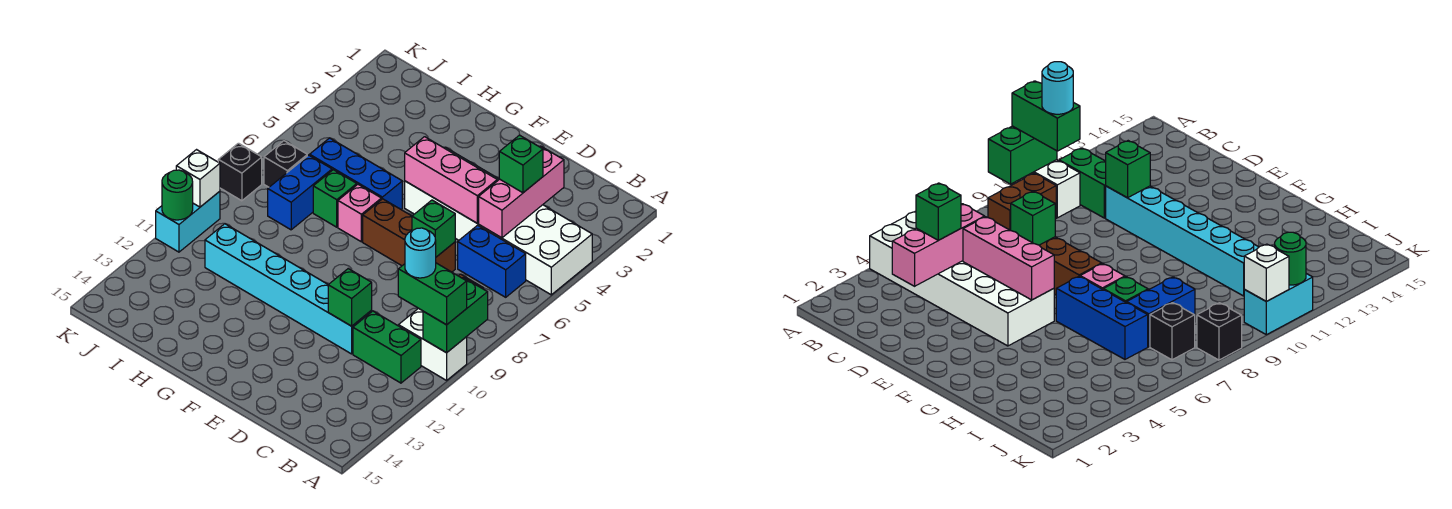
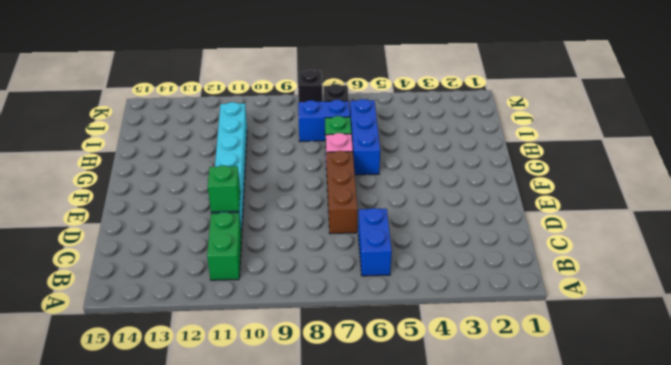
none -> white 2x6 brick [405,147,592,295]
none -> white 1x2 brick [398,308,467,380]
none -> brown 1x2 brick [988,173,1056,230]

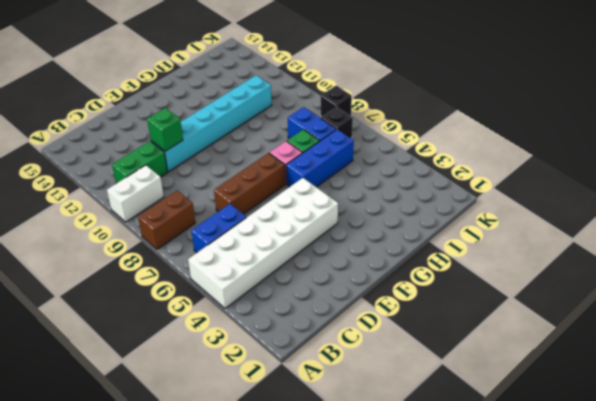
brown 1x2 brick [138,191,195,249] -> brown 1x2 brick turned to [988,173,1056,230]
none -> cyan 1x2 brick [156,191,220,252]
none -> green 1x2 brick [423,278,488,353]
none -> pink 1x3 brick [479,146,564,238]

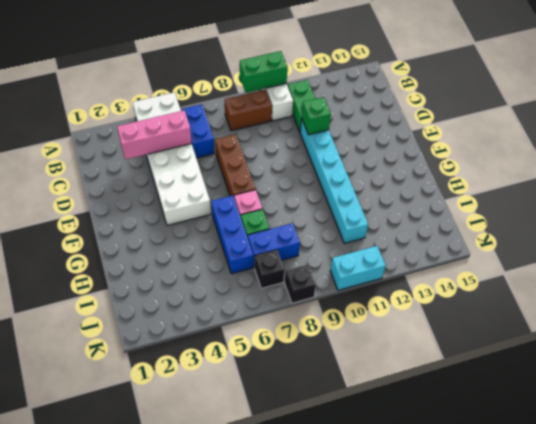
none -> pink 1x3 brick [405,137,497,223]
none -> green 1x1 brick [412,200,455,257]
none -> white 1x1 brick [176,150,220,207]

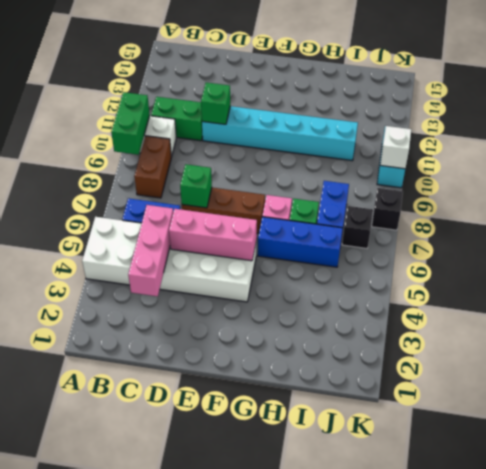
none -> green 1x1 round brick [162,170,193,220]
none -> green 1x2 brick [398,263,467,325]
none -> green 1x1 brick [499,135,543,193]

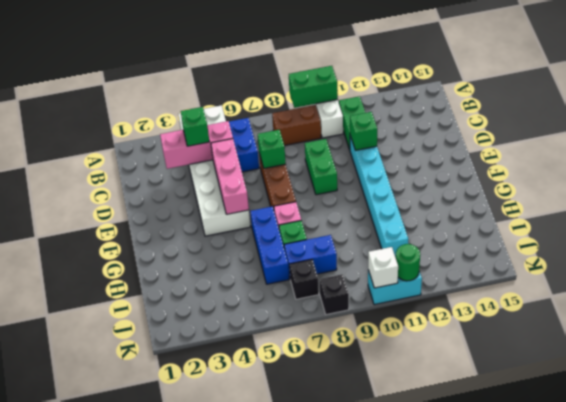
green 1x2 brick [305,139,337,195] -> green 1x2 brick moved to [398,263,467,325]
none -> cyan 1x1 round brick [405,228,436,278]

